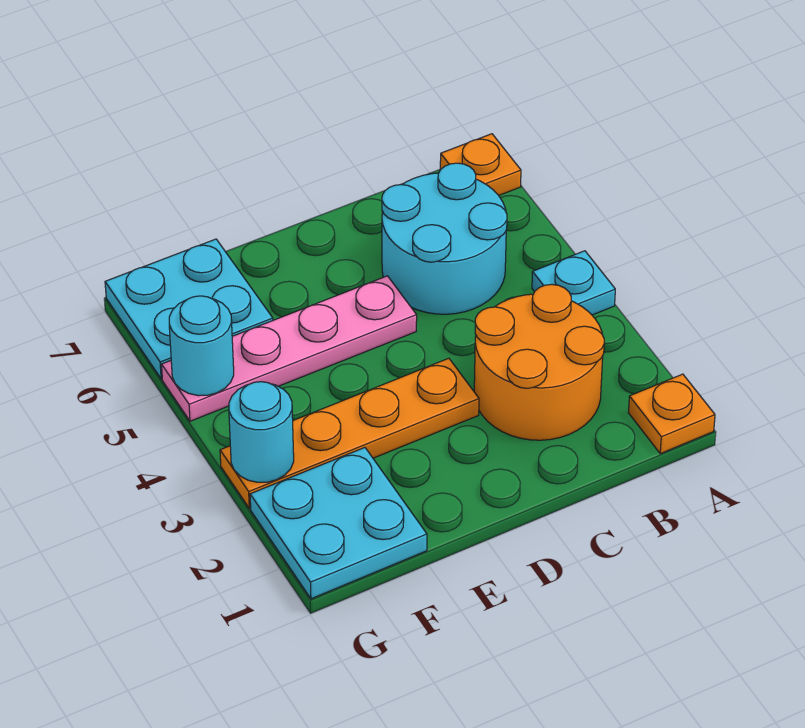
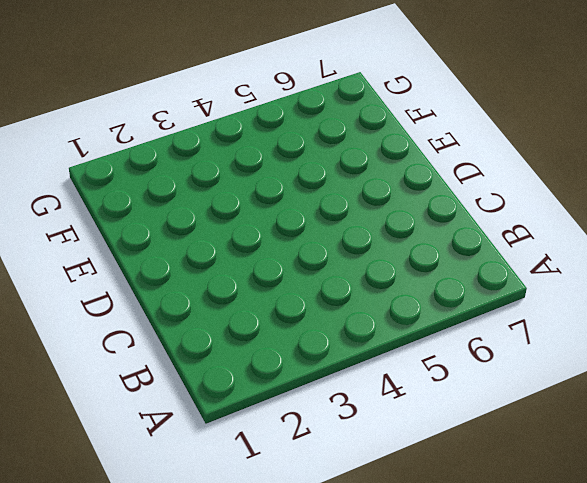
none -> orange 1x1 plate [628,374,715,454]
none -> cyan 1x1 plate [532,251,615,315]

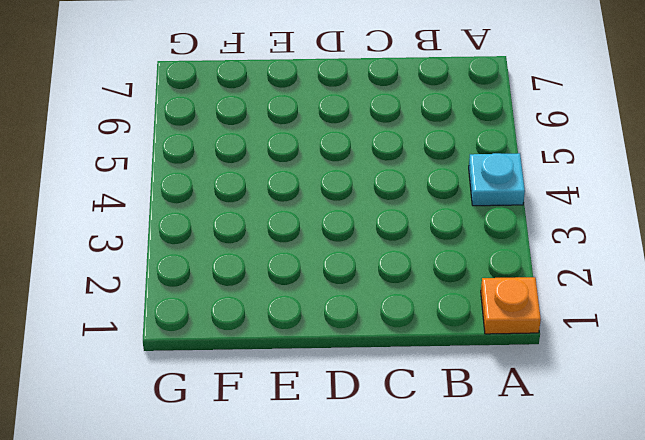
none -> orange 1x1 plate [440,134,521,195]
none -> orange 2x2 round brick [474,284,604,440]

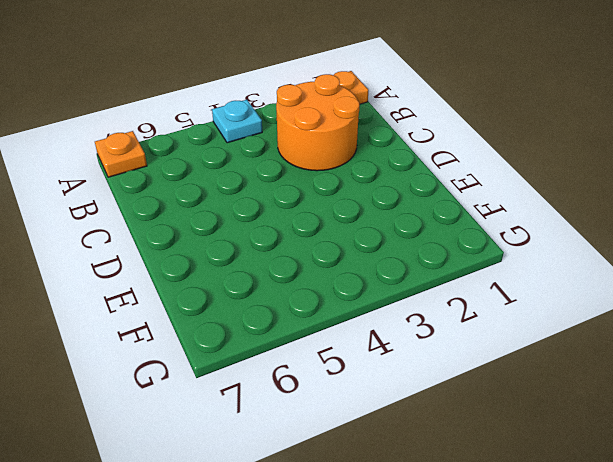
none -> cyan 2x2 round brick [382,163,507,314]
none -> orange 1x4 plate [220,358,479,508]

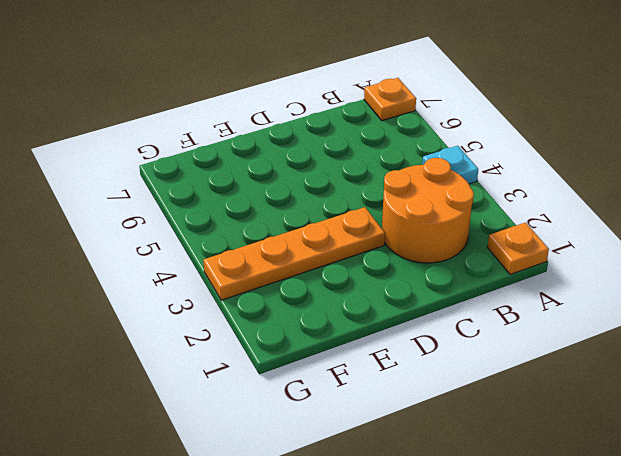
none -> cyan 2x2 round brick [382,163,507,314]
none -> pink 1x4 plate [162,276,417,421]

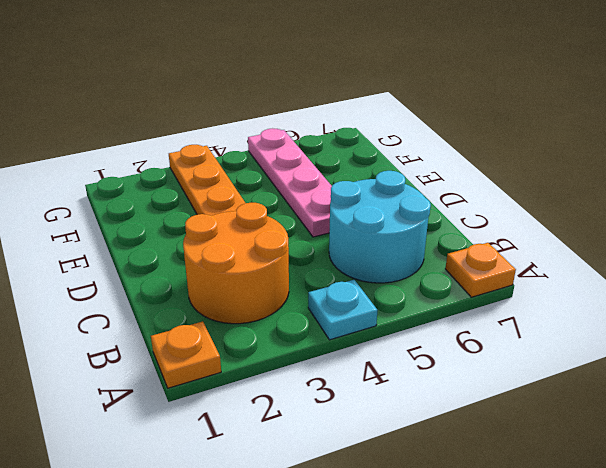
none -> cyan 2x2 plate [250,448,427,599]
none -> cyan 2x2 plate [105,239,273,379]

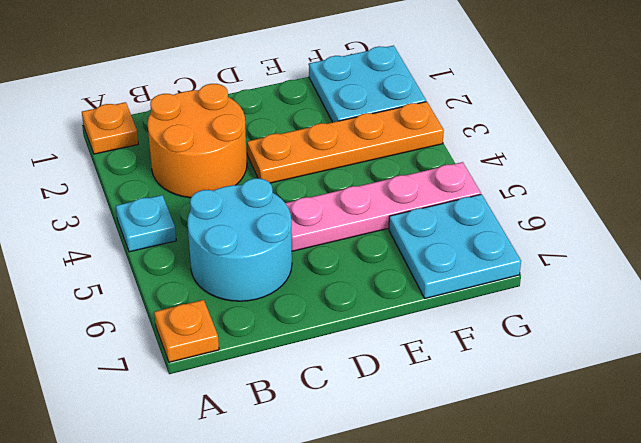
none -> cyan 1x1 round brick [229,382,294,482]
none -> cyan 1x1 round brick [169,296,234,396]

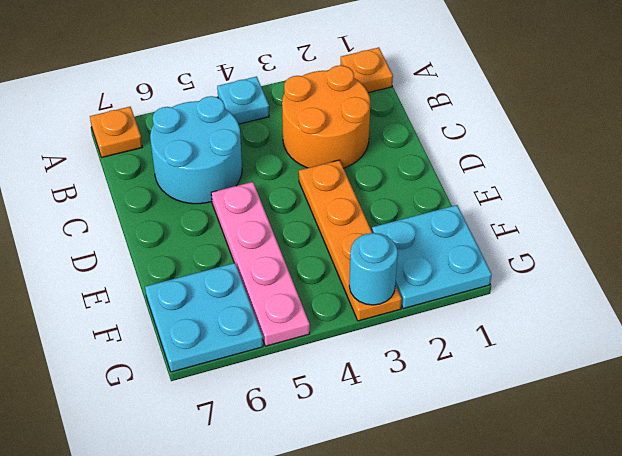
none -> cyan 1x1 round brick [169,296,234,396]

